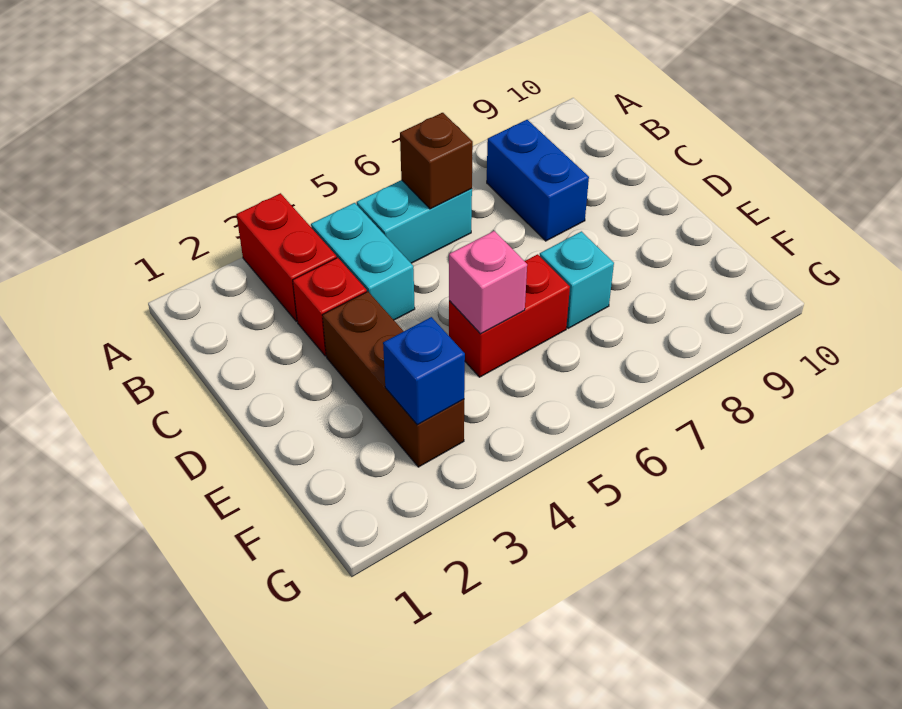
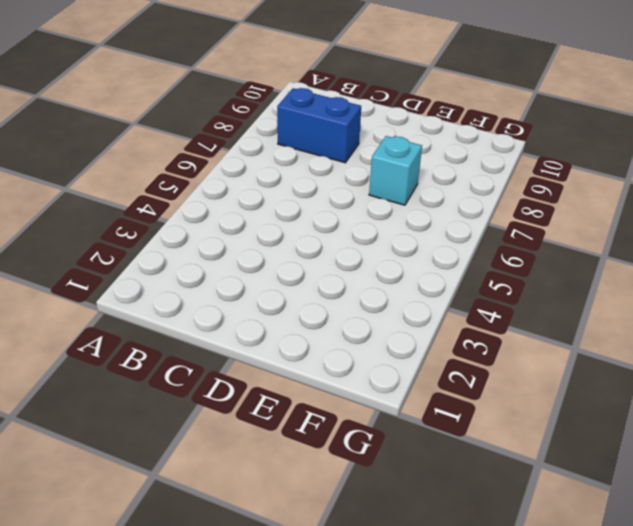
none -> red 1x2 brick [236,193,337,321]
none -> cyan 1x2 brick [311,203,415,320]

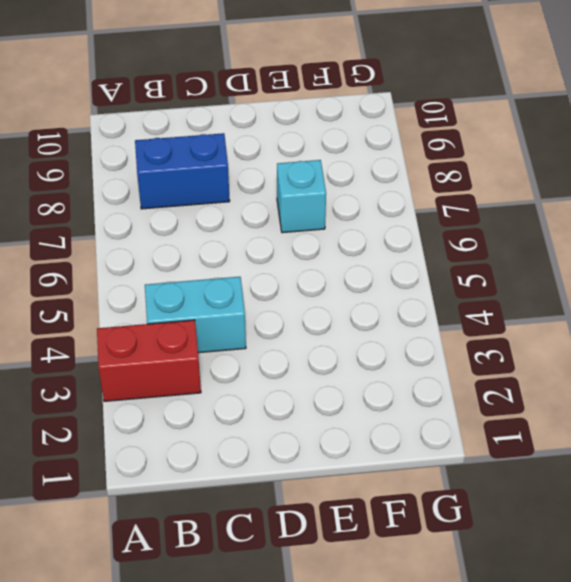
none -> cyan 1x2 brick [357,180,472,263]
none -> red 1x1 brick [293,258,367,356]

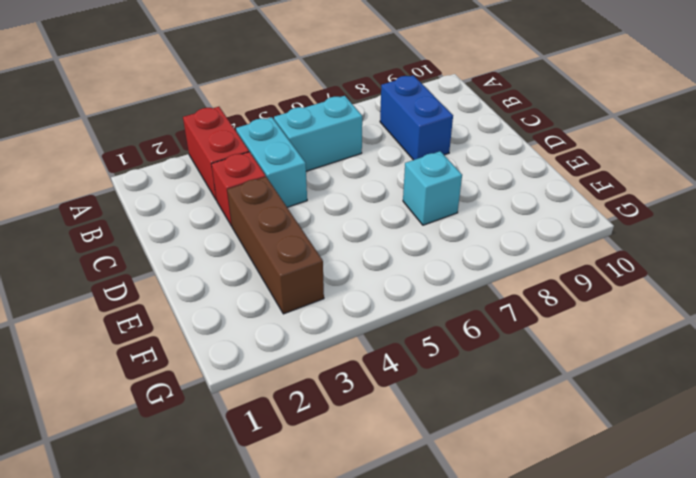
none -> red 1x2 brick [449,254,570,377]
none -> brown 1x1 brick [400,113,473,209]

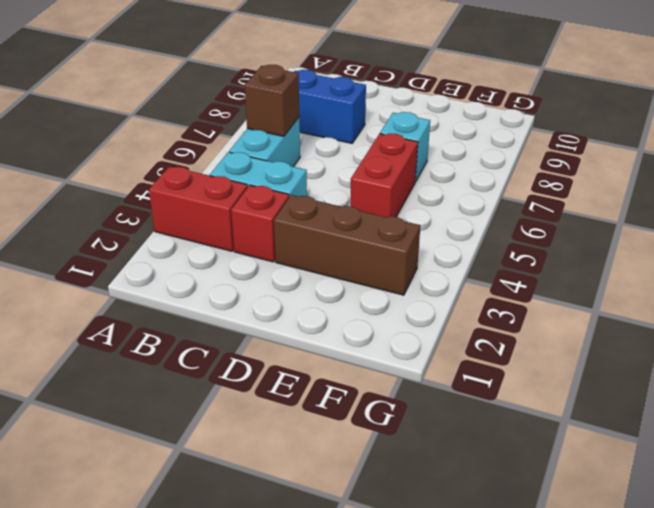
none -> pink 1x1 brick [449,231,527,334]
none -> blue 1x1 brick [383,317,465,425]

